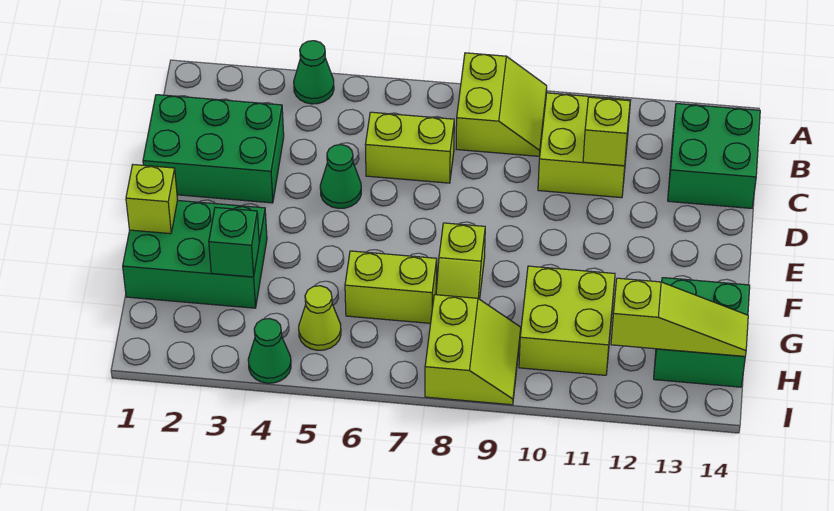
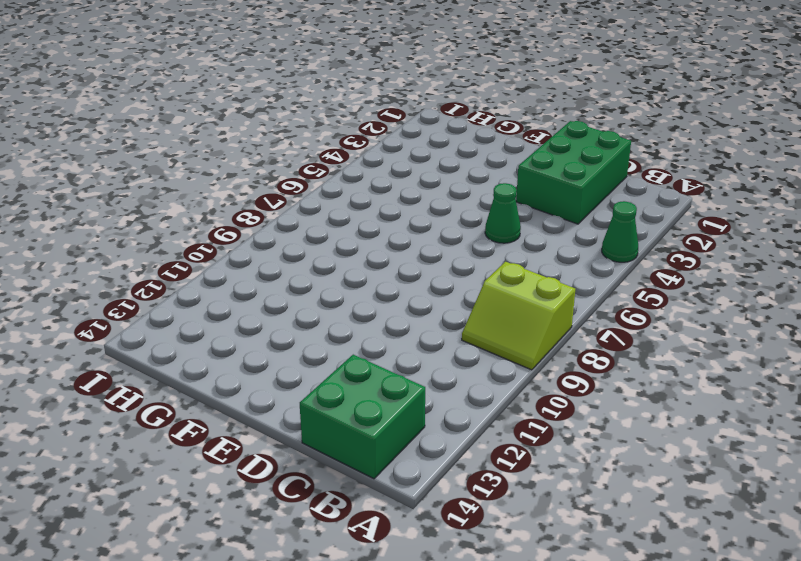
none -> lime 2x2 brick [538,93,631,198]
none -> lime 1x2 brick [366,112,454,183]
none -> green 2x3 brick [123,200,267,308]

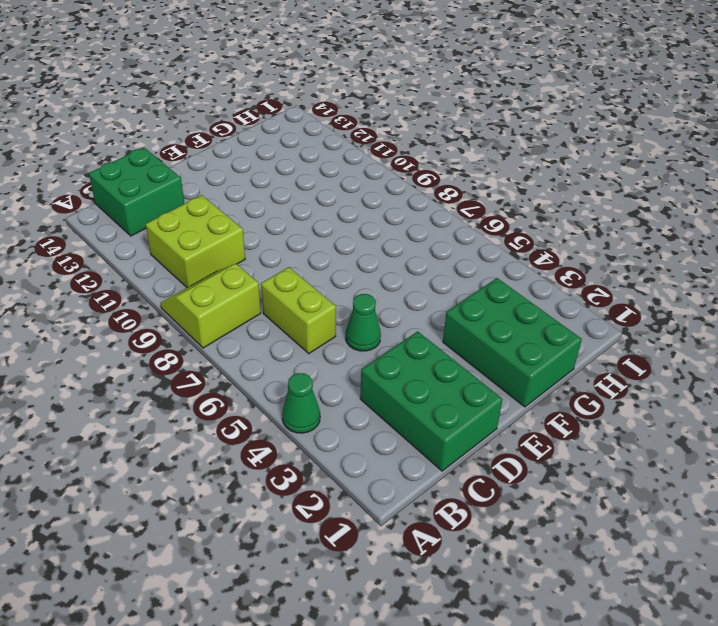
none -> lime 1x2 slope [436,223,485,299]
none -> lime 1x2 brick [345,251,437,323]
none -> lime 2x2 brick [519,266,615,375]

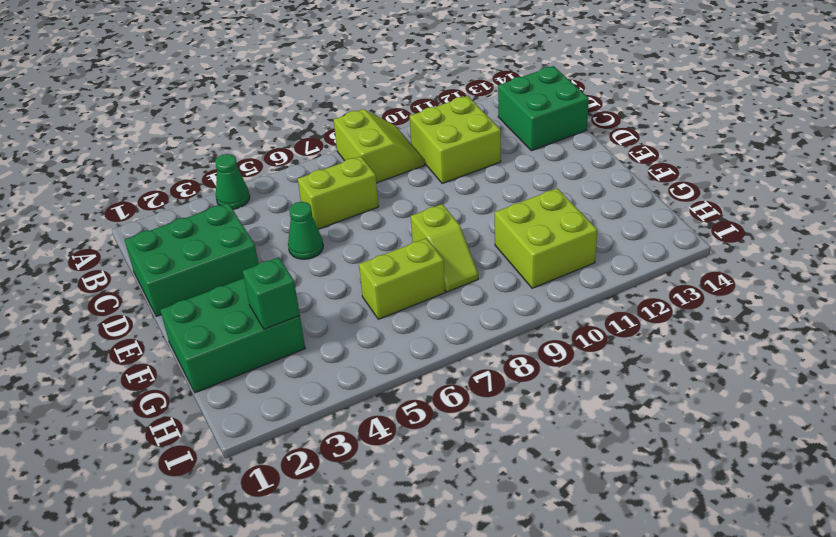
none -> green 2x2 brick [654,278,750,387]
none -> lime 1x1 cone [299,286,341,350]
none -> lime 2x2 slope [425,295,521,405]

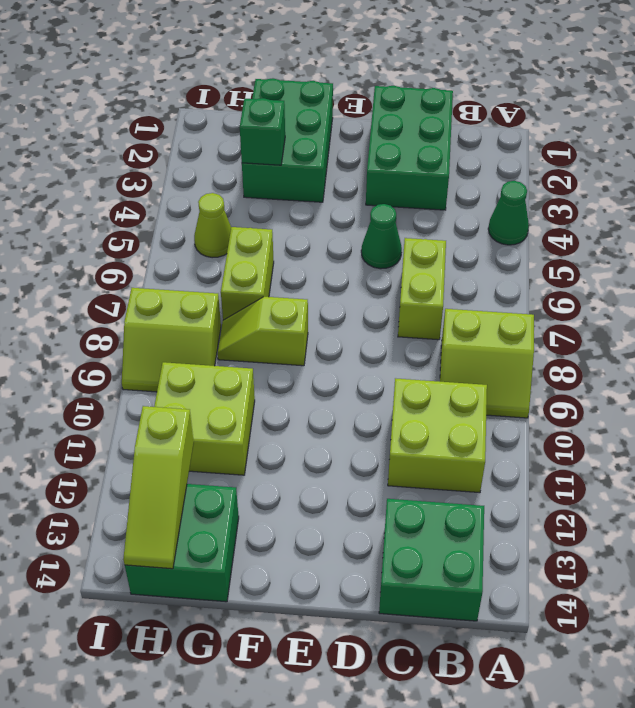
none -> green 1x1 cone [248,319,291,383]
none -> lime 1x1 brick [583,97,630,166]
none -> lime 1x1 brick [126,165,177,234]

